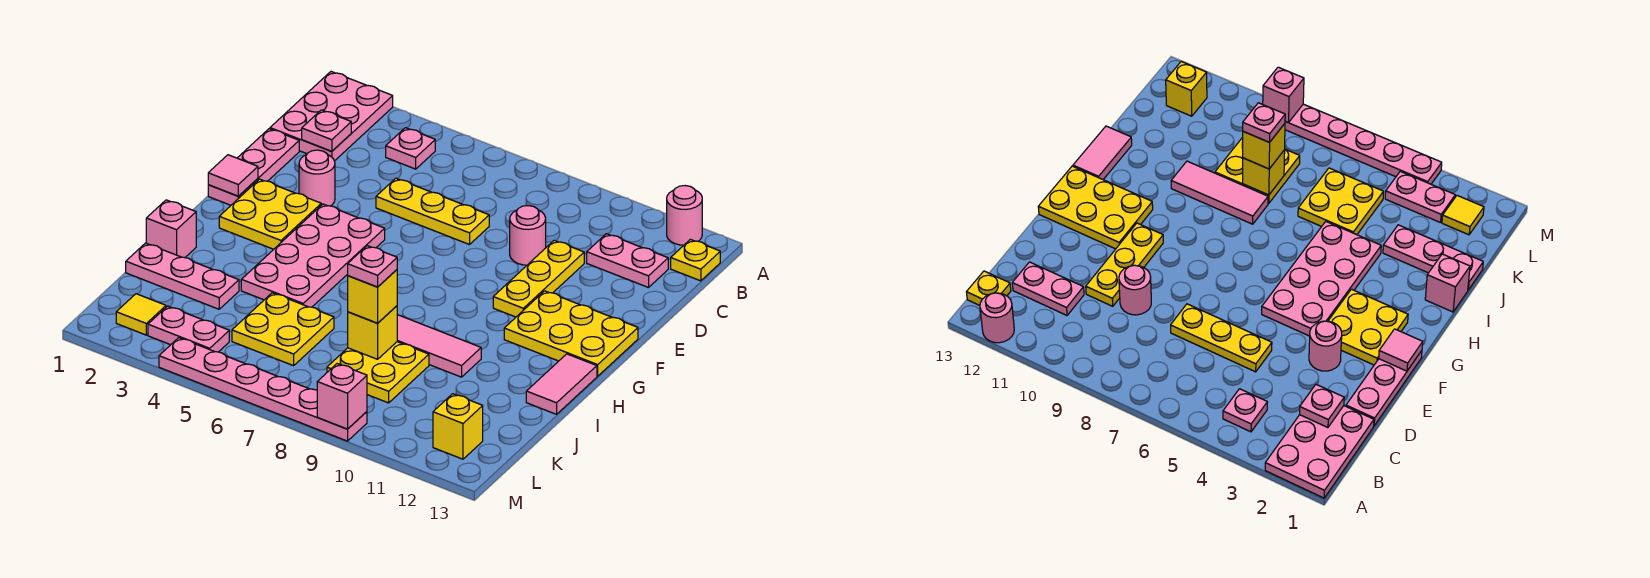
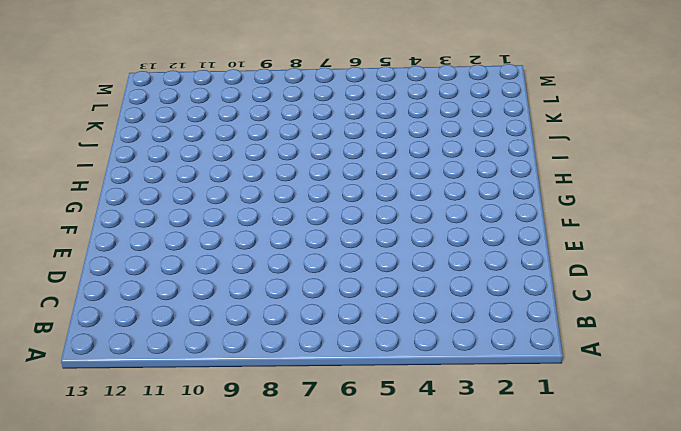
none -> pink 2x3 plate [270,72,393,161]
none -> pink 1x1 round brick [667,186,702,245]
none -> pink 1x1 plate [386,128,435,169]

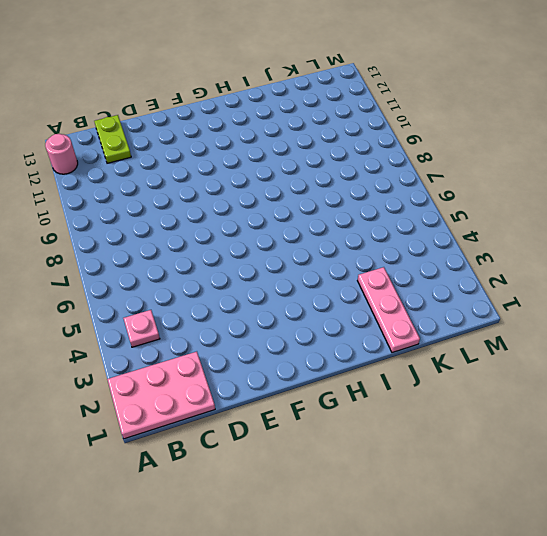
lime 1x2 plate [94,115,131,163] -> pink 1x2 plate [587,234,668,288]
none -> yellow 1x1 plate [671,239,720,281]
none -> pink 1x3 plate [208,129,299,205]
none -> yellow 1x3 plate [376,178,489,245]

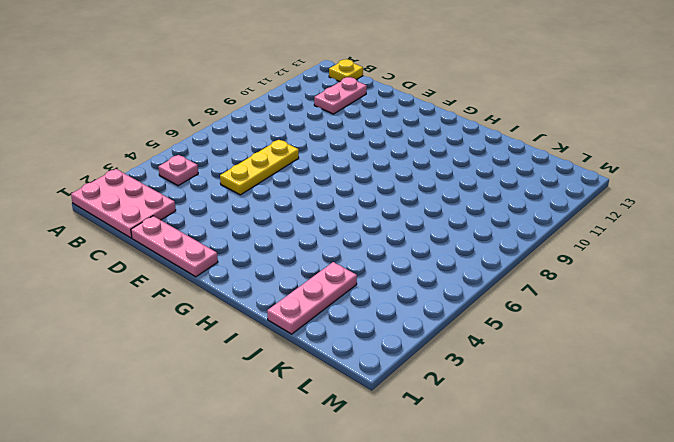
none -> pink 1x1 round brick [667,186,702,245]
none -> pink 1x1 round brick [510,206,546,265]
none -> yellow 1x3 plate [493,240,584,317]

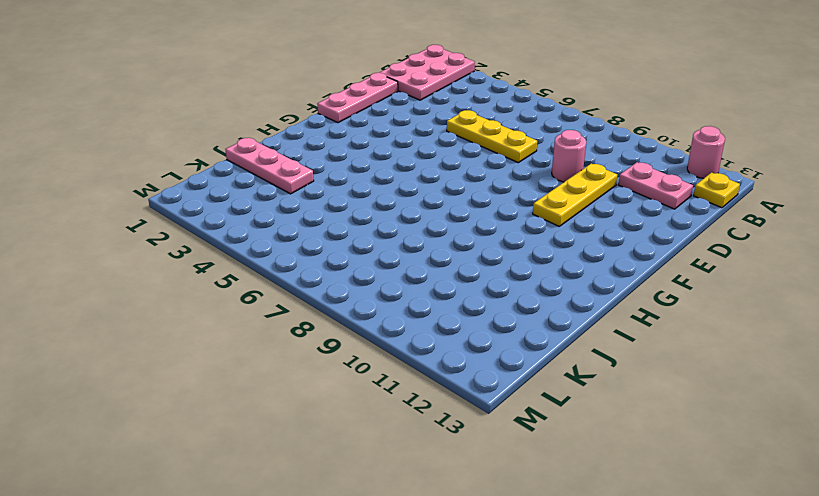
none -> pink 1x1 plate [386,128,435,169]
none -> pink 1x1 round brick [299,150,335,206]
none -> yellow 2x2 plate [219,179,321,249]

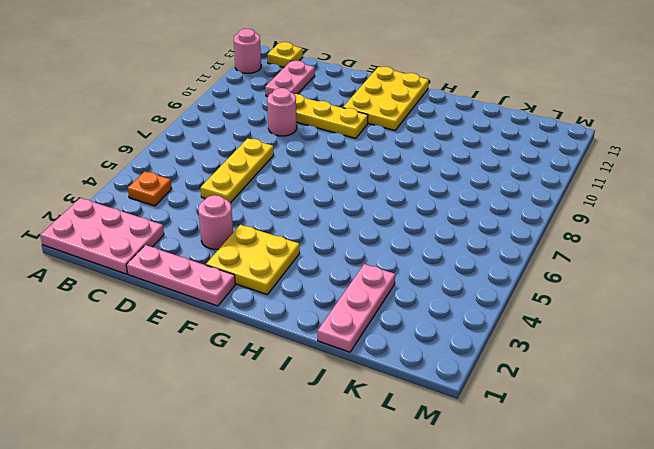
orange 1x1 plate [128,171,172,206] -> pink 1x1 plate [386,128,435,169]
none -> pink 2x4 plate [241,204,385,307]
none -> pink 1x2 tile [526,354,597,414]
none -> pink 1x1 brick [146,200,196,258]

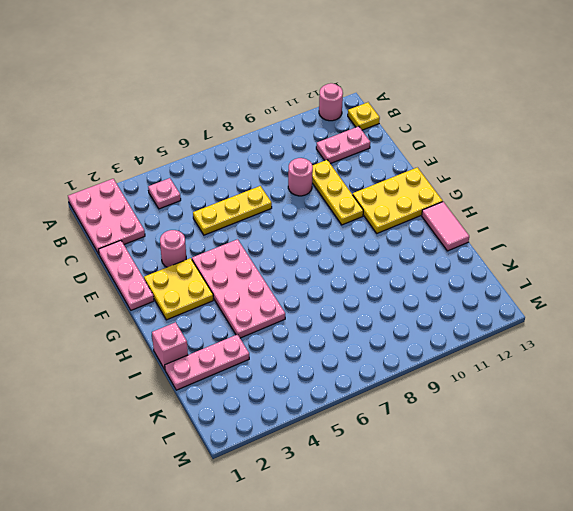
none -> pink 1x3 tile [397,315,481,377]
none -> yellow 2x2 plate [232,293,334,366]
none -> yellow 2x2 plate [327,342,429,403]

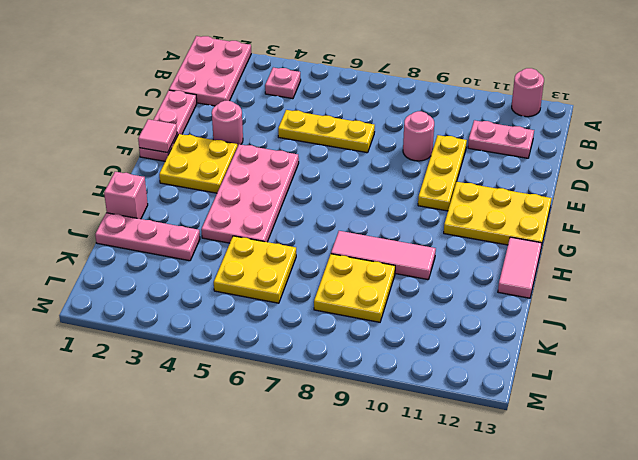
none -> yellow 1x1 plate [671,239,720,281]
none -> yellow 1x1 tile [116,294,166,335]
none -> pink 1x2 plate [148,306,229,352]

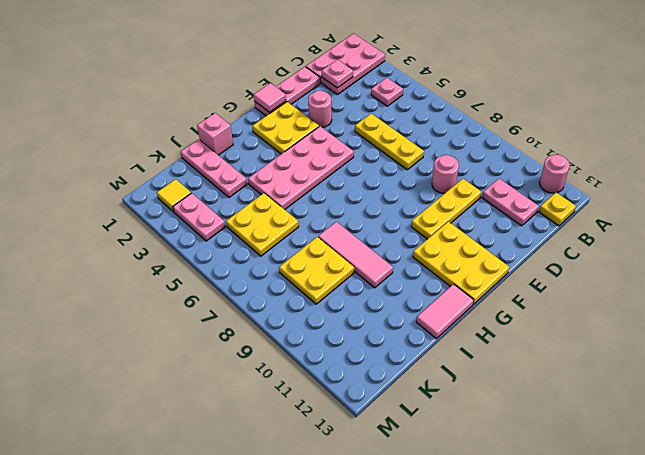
none -> yellow 1x1 brick [433,394,483,459]
none -> pink 1x6 plate [159,338,367,441]
none -> yellow 1x1 brick [348,306,397,359]

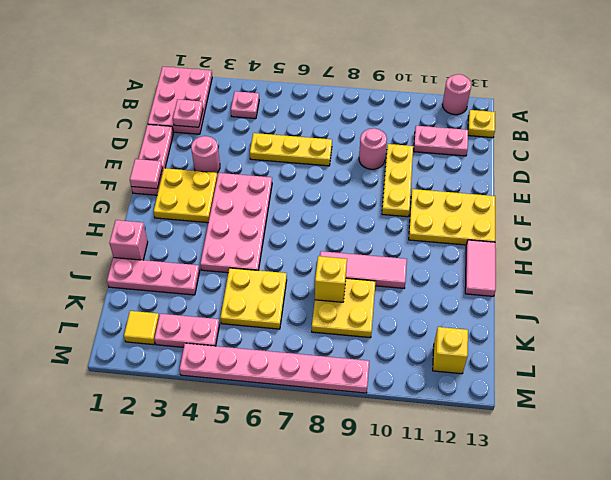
none -> pink 1x1 brick [317,364,367,429]
none -> yellow 1x1 brick [348,270,397,323]
none -> pink 1x1 plate [348,246,397,287]

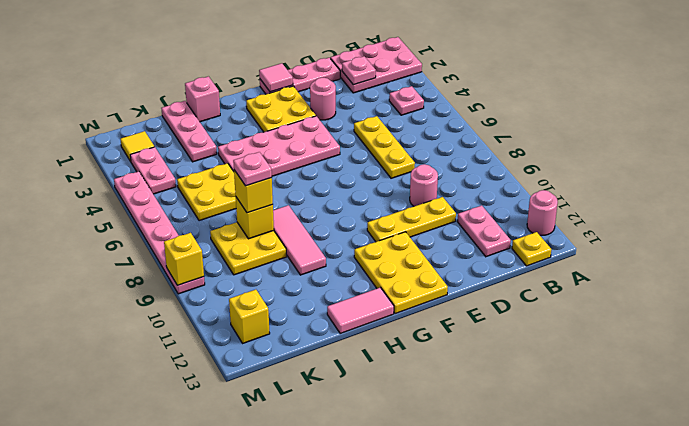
yellow 1x1 brick [164,233,204,285] -> pink 1x1 brick [317,364,367,429]

